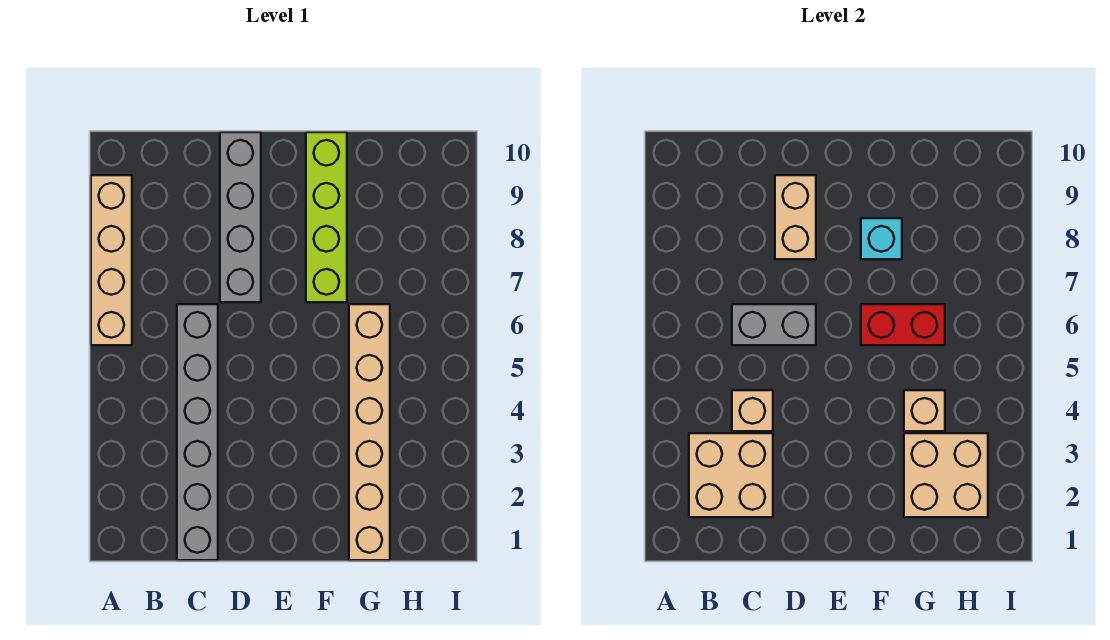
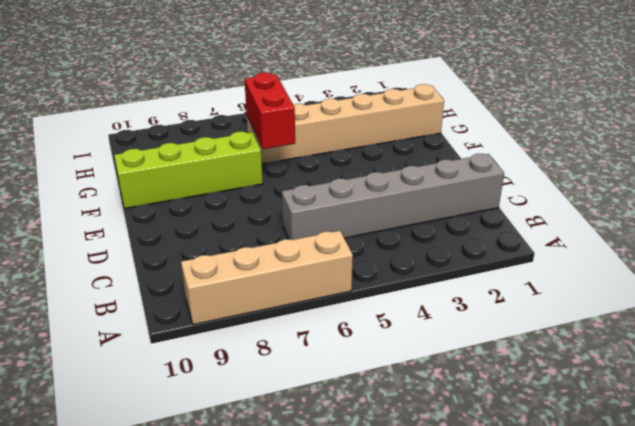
none -> grey 1x4 brick [220,132,261,302]
none -> tan 2x2 brick [689,433,773,517]
none -> tan 1x1 brick [732,390,773,431]

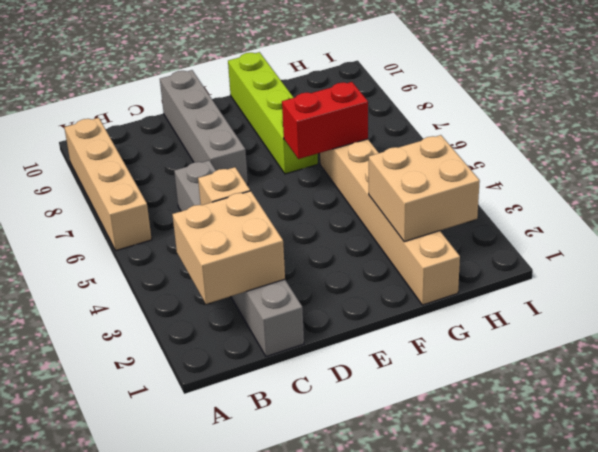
none -> grey 1x2 brick [732,304,816,345]
none -> tan 1x2 brick [775,175,816,259]
none -> cyan 1x1 brick [861,218,902,259]

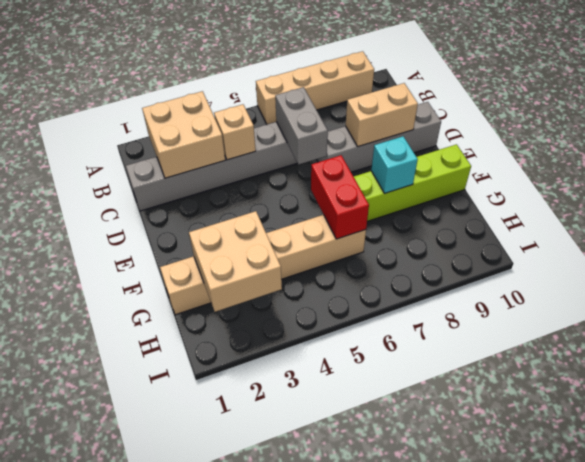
none -> tan 1x1 brick [904,390,945,431]

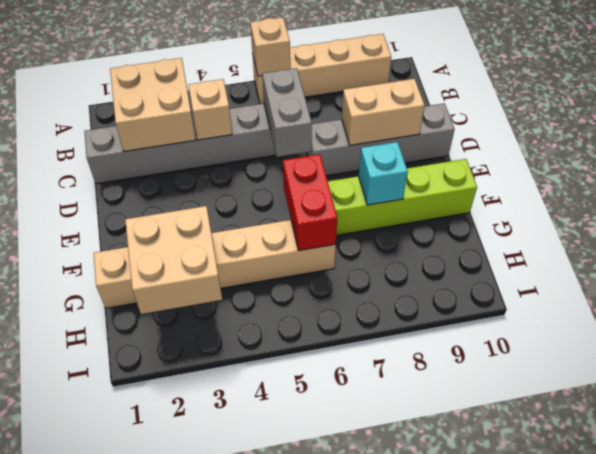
tan 1x1 brick [250,17,290,76] -> tan 1x1 brick moved to [904,390,945,431]

